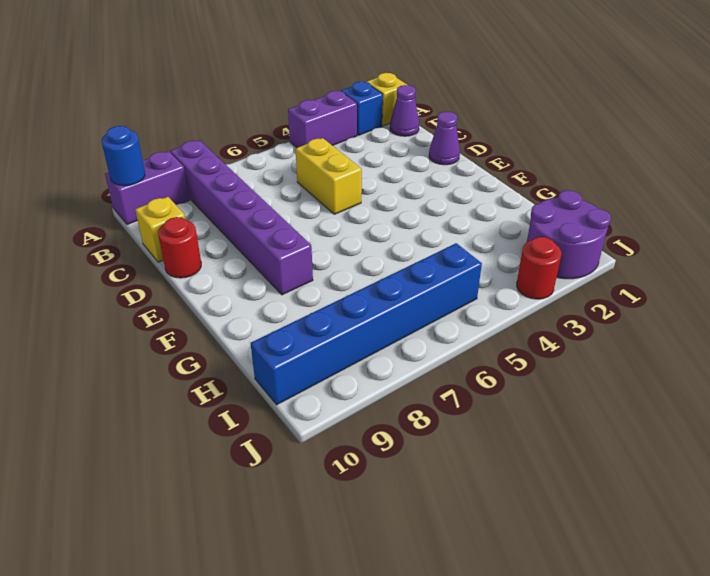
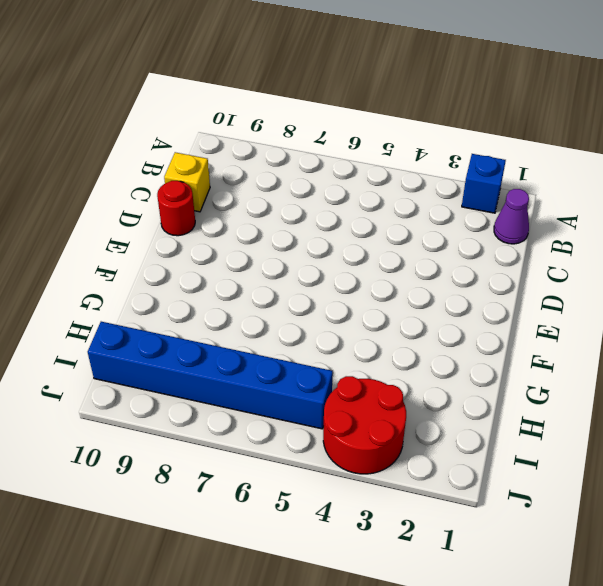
red 2x2 round brick [323,376,406,474] -> red 1x1 round brick [517,237,561,299]
none -> yellow 1x1 brick [367,73,407,126]
none -> purple 1x2 brick [288,91,357,148]
none -> purple 1x6 brick [170,140,313,295]

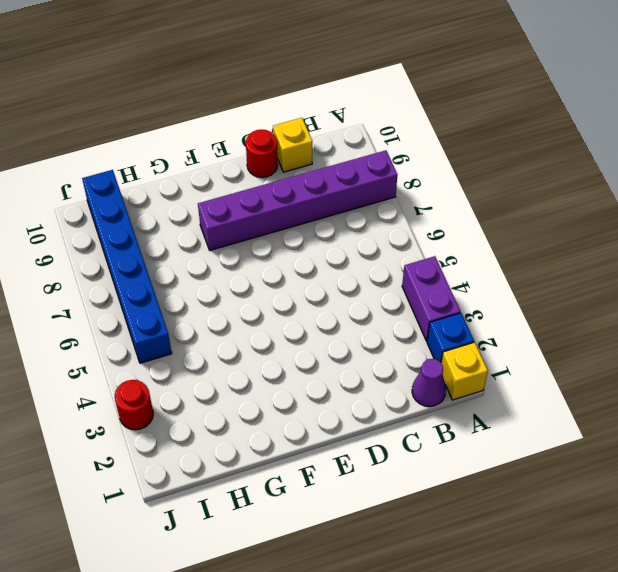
none -> purple 1x2 brick [105,151,189,224]
none -> yellow 1x2 brick [296,138,362,214]
none -> purple 1x1 cone [429,112,460,165]

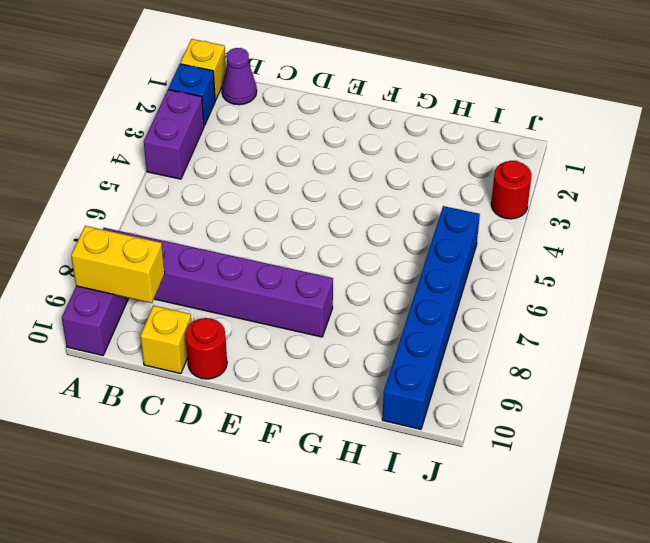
yellow 1x2 brick [71,226,165,303] -> yellow 1x2 brick moved to [296,138,362,214]
none -> purple 1x1 cone [429,112,460,165]
none -> purple 2x2 round brick [527,190,611,279]
none -> blue 1x1 round brick [101,126,145,186]

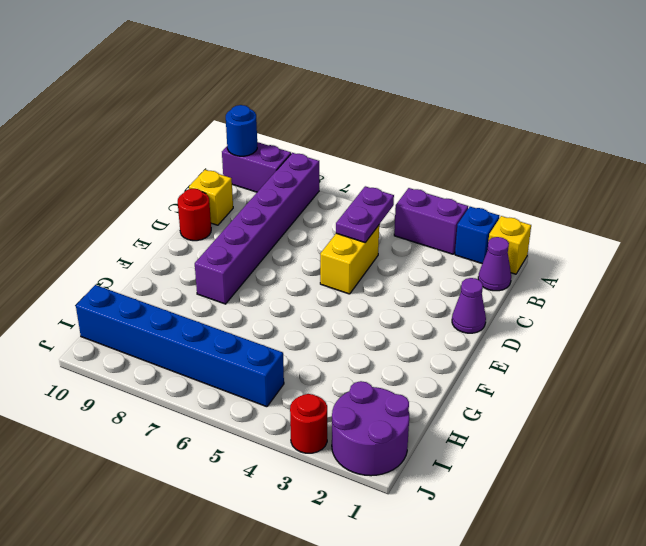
purple 1x2 plate [336,186,394,242] -> none

